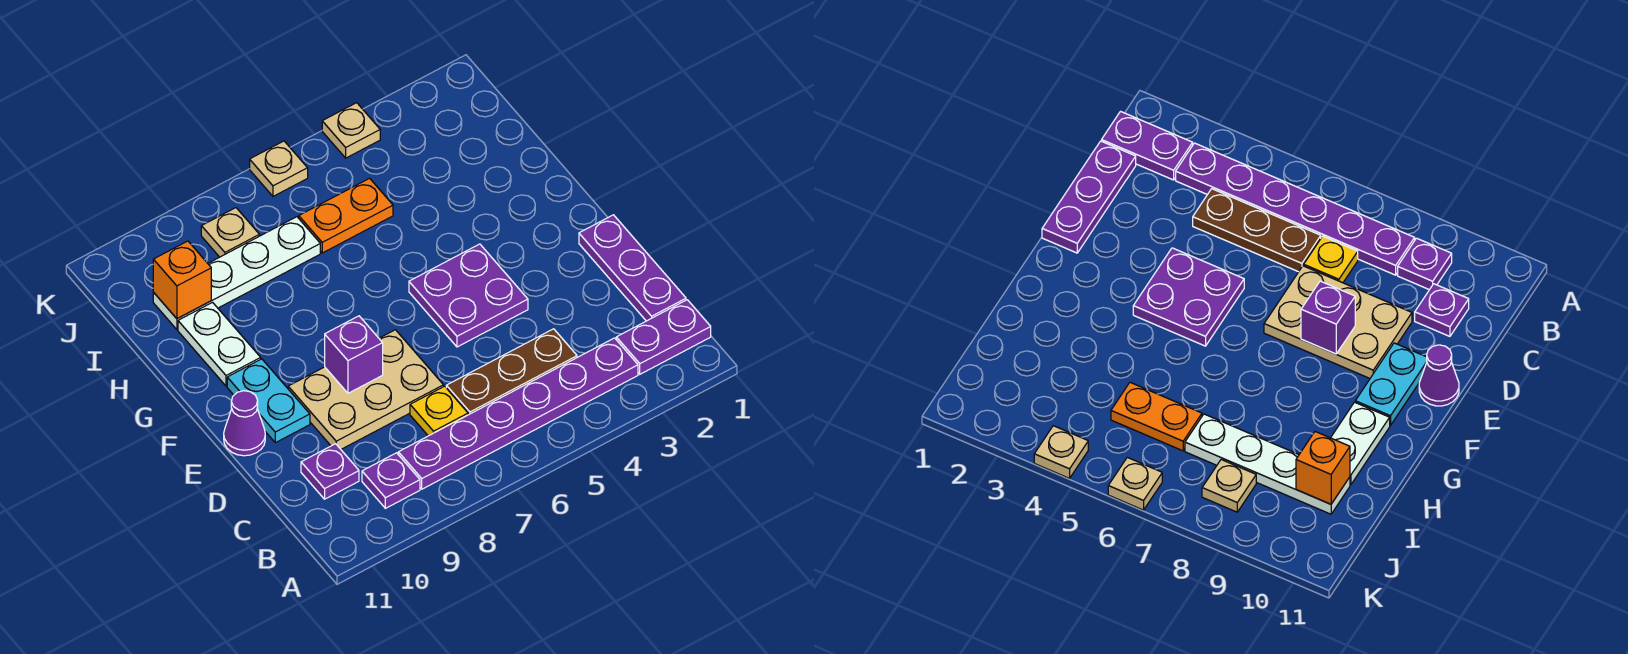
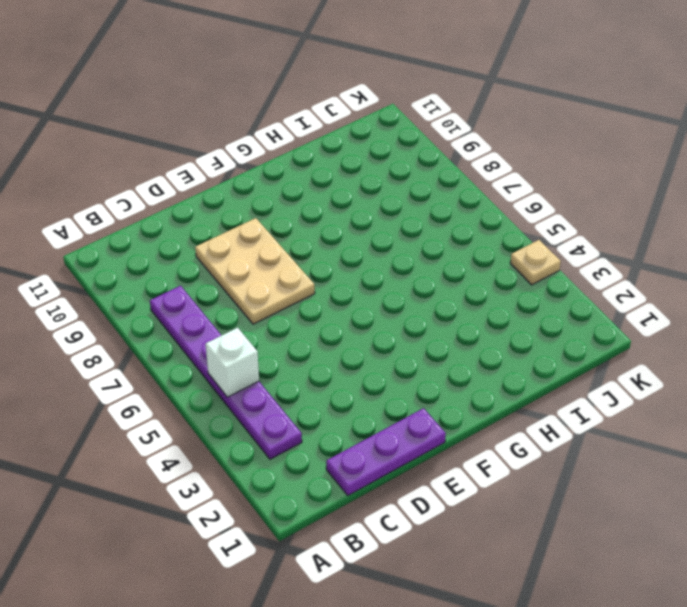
white 1x1 brick [206,328,259,397] -> none
none -> purple 1x2 plate [616,300,711,374]
none -> purple 1x1 plate [362,453,420,508]
none -> brown 1x3 plate [446,329,577,415]

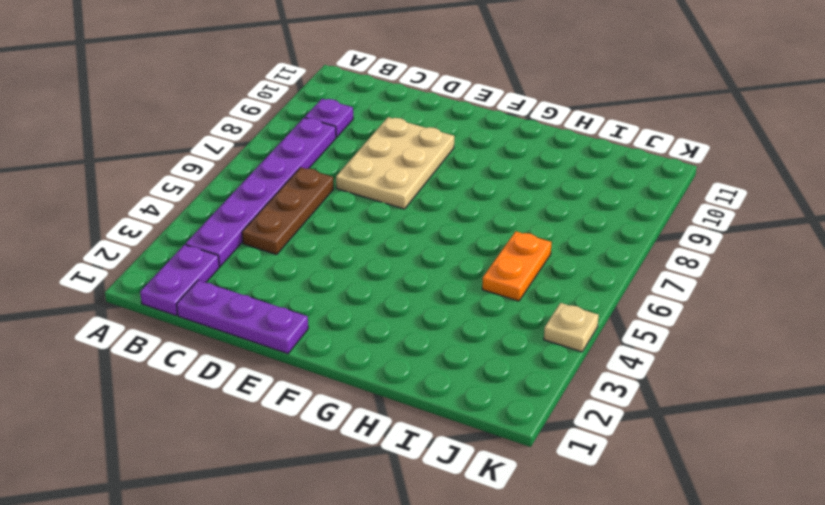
none -> yellow 1x1 plate [410,386,468,436]
none -> purple 1x1 plate [301,444,359,499]
none -> purple 2x2 plate [409,244,528,347]

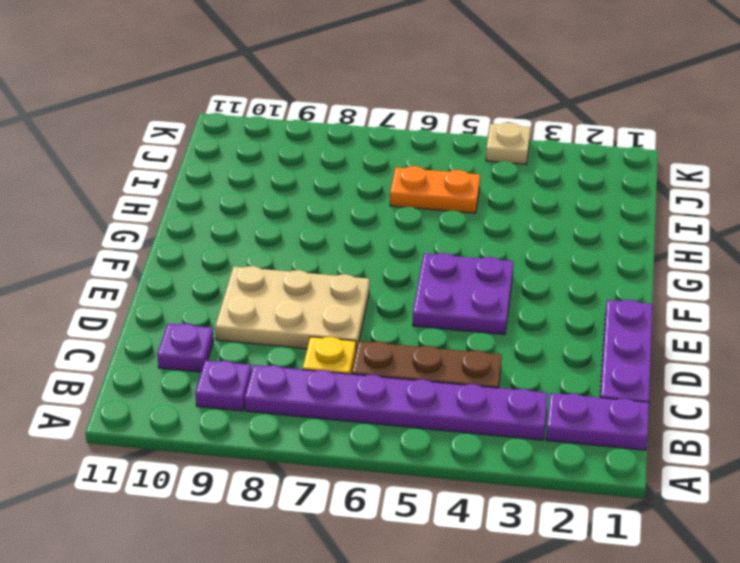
none -> cyan 1x2 plate [227,359,310,443]
none -> purple 1x1 cone [224,391,265,456]
none -> white 1x2 plate [178,302,261,386]

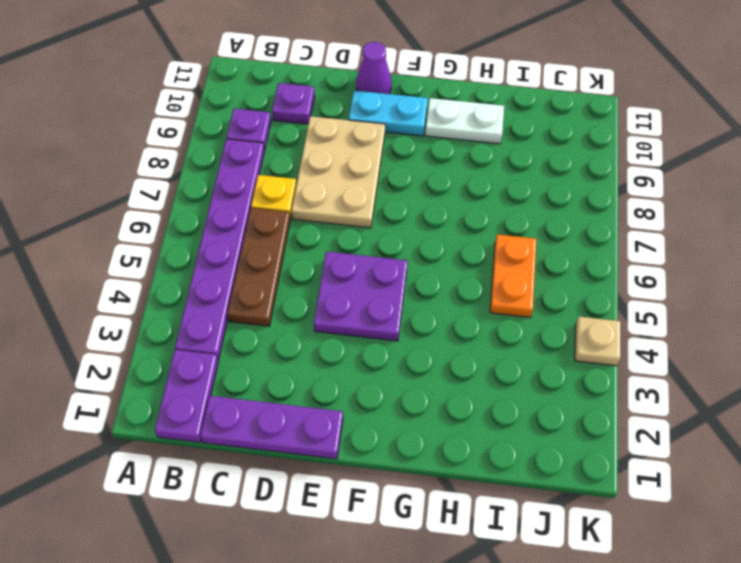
none -> white 1x4 plate [153,217,320,329]
none -> tan 1x1 plate [201,208,259,257]
none -> tan 1x1 plate [250,141,308,196]

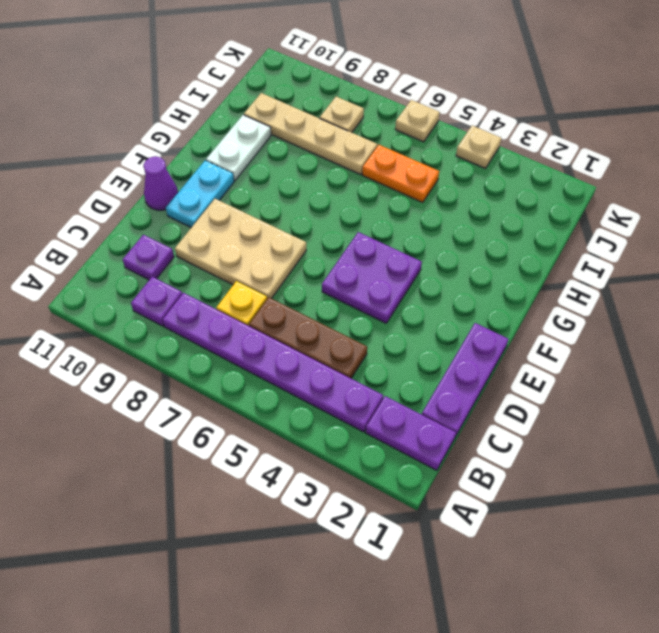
tan 1x4 plate [244,93,377,175] -> white 1x4 plate [153,217,320,329]
none -> purple 1x1 brick [325,316,383,393]
none -> orange 1x1 brick [153,241,211,319]

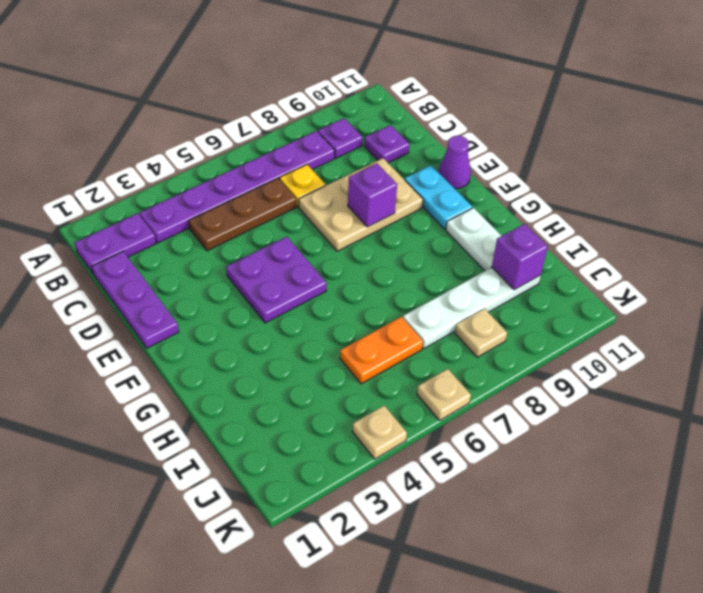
purple 1x1 brick [492,224,548,290] -> orange 1x1 brick [153,241,211,319]

